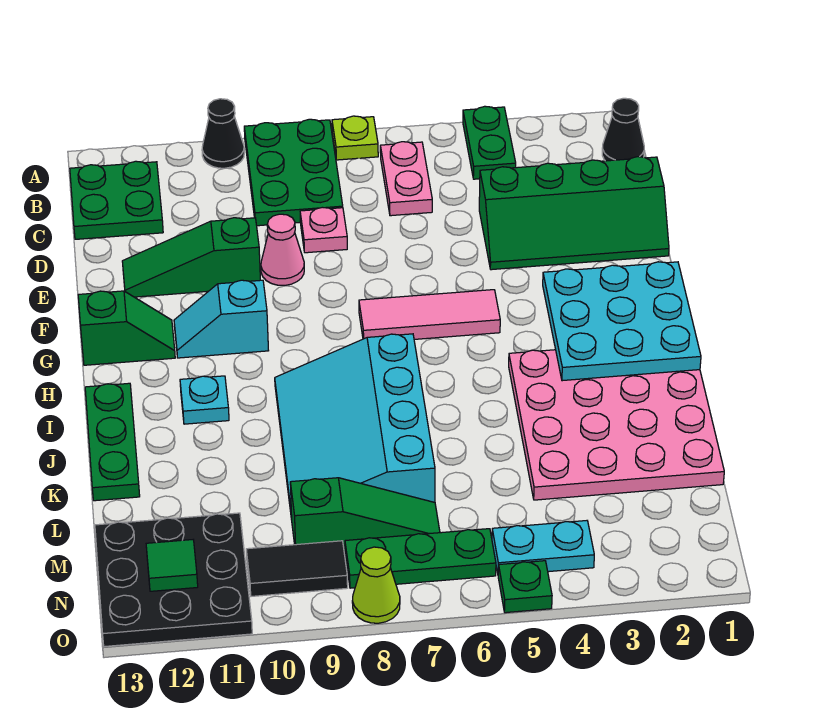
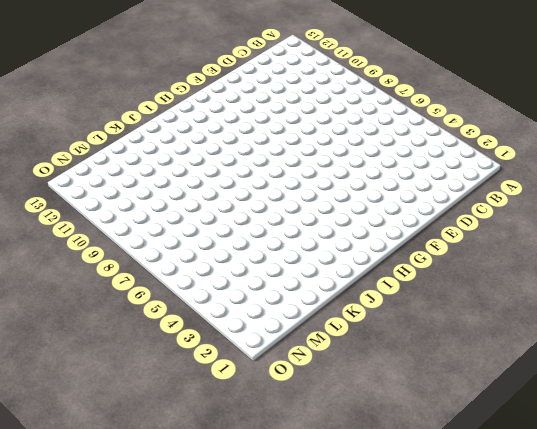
none -> green 1x2 plate [463,106,516,179]
none -> lime 1x1 plate [332,116,378,160]
none -> green 2x3 plate [244,119,343,226]

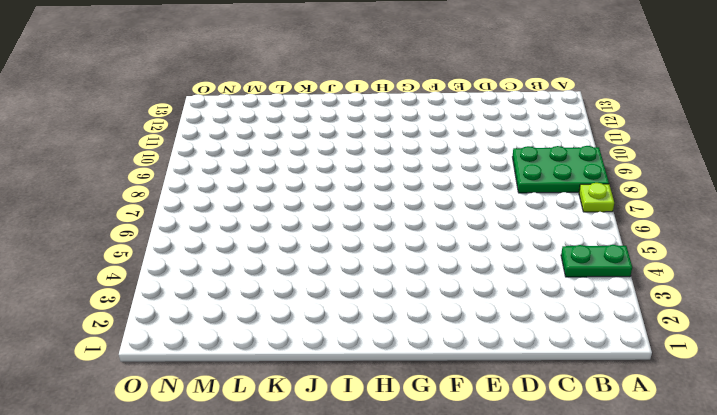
none -> black 1x1 cone [202,99,244,168]
none -> black 1x1 cone [602,98,644,161]
none -> pink 1x2 plate [380,142,432,216]

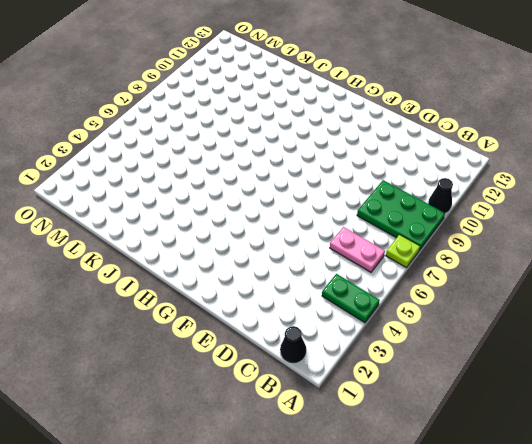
none -> green 2x2 plate [70,161,163,239]
none -> green 2x4 slope [479,157,669,270]
none -> pink 1x1 plate [300,207,347,253]

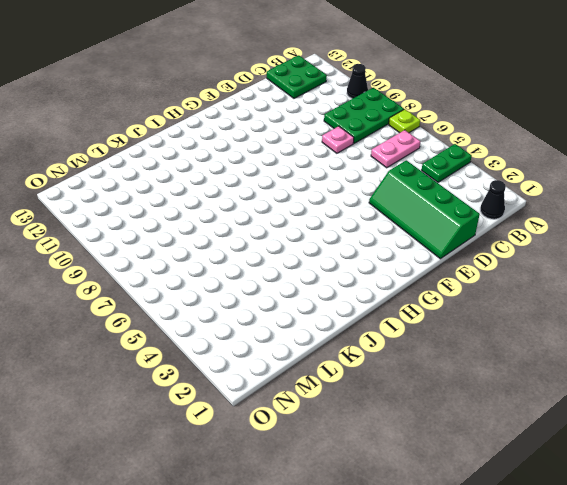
none -> pink 1x1 cone [261,214,304,285]
none -> green 1x3 slope [122,218,260,297]
none -> pink 1x3 tile [359,290,500,339]

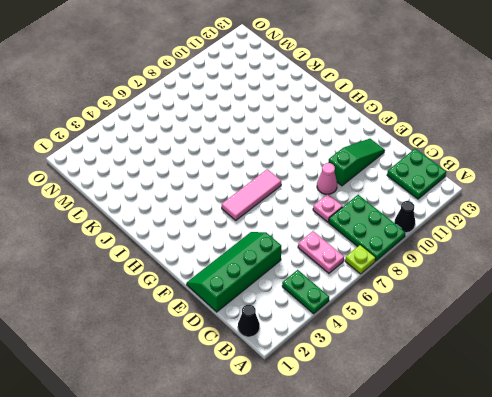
none -> cyan 1x2 slope [174,280,269,358]
none -> green 1x2 slope [78,291,175,365]
none -> pink 4x4 plate [509,350,724,500]

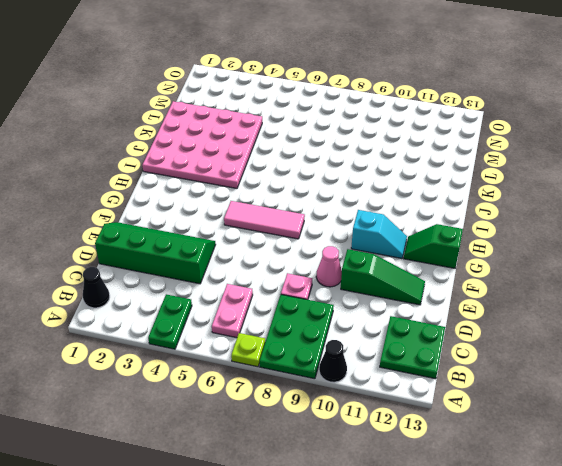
none -> cyan 3x4 slope [275,334,435,519]
none -> cyan 1x1 plate [180,376,229,424]
none -> green 1x3 plate [85,383,140,501]

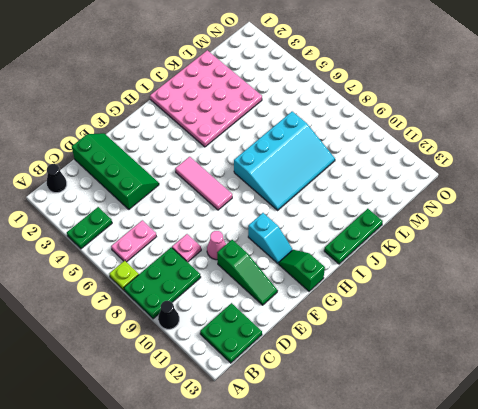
none -> cyan 1x1 plate [180,376,229,424]
none -> green 1x3 slope [290,478,440,552]
none -> black 3x3 plate [95,513,252,647]

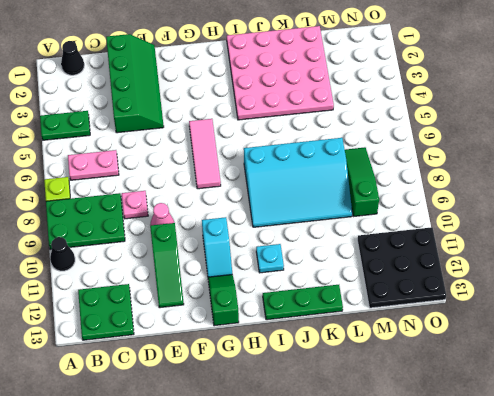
none -> cyan 1x2 plate [492,521,594,573]
none -> green 1x3 plate [345,529,496,588]
none -> black 1x2 tile [246,541,348,596]

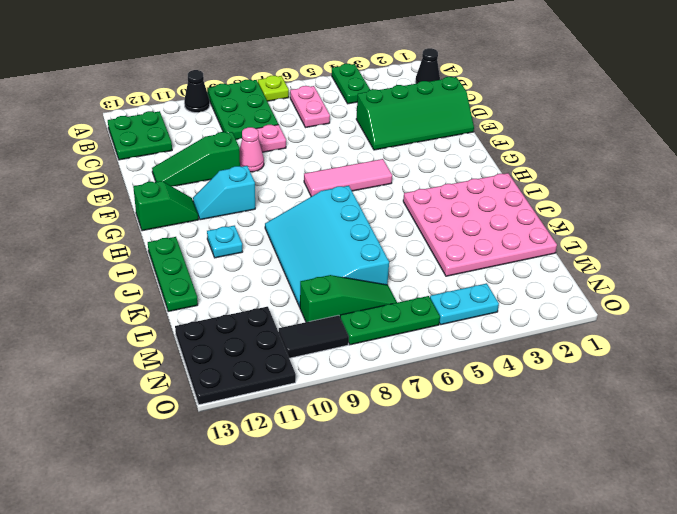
none -> green 1x1 plate [498,561,552,613]
none -> lime 1x1 cone [352,547,400,623]
none -> cyan 3x3 plate [543,262,701,381]

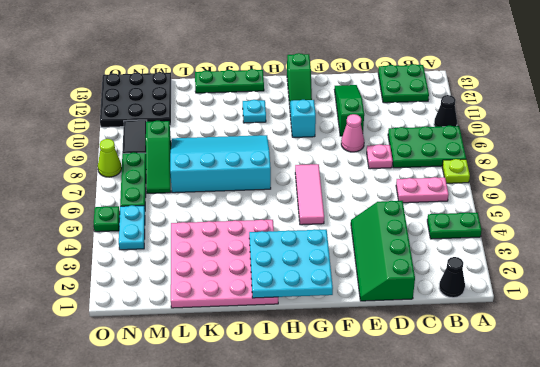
none -> green 1x1 tile [146,540,198,591]

